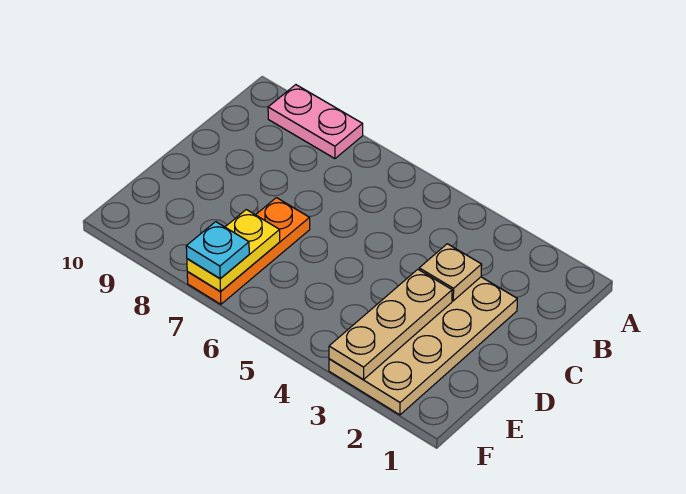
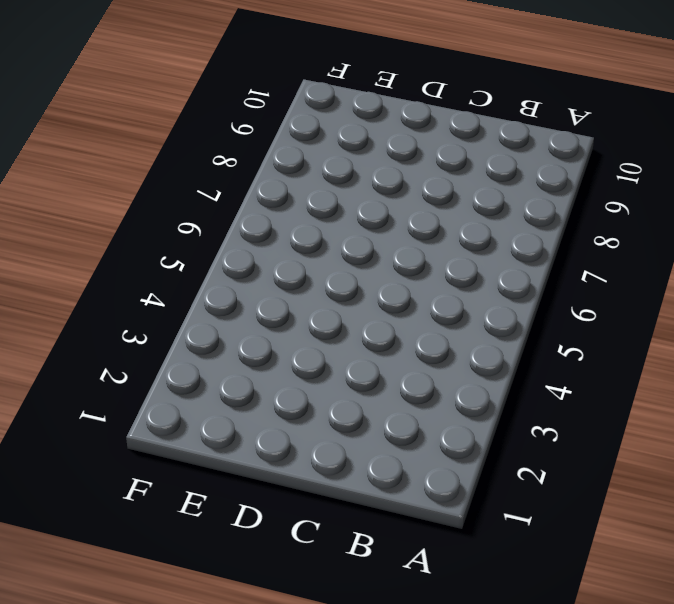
none -> pink 1x2 plate [268,85,363,159]
none -> tan 2x4 plate [329,277,517,415]

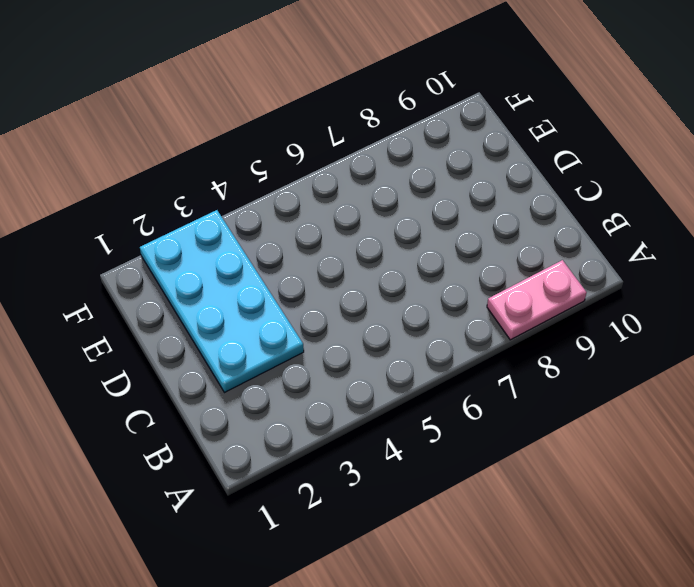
cyan 2x4 plate [140,210,304,393] -> tan 2x4 plate [329,277,517,415]
none -> orange 1x3 plate [187,198,310,304]
none -> tan 1x1 plate [419,244,482,301]

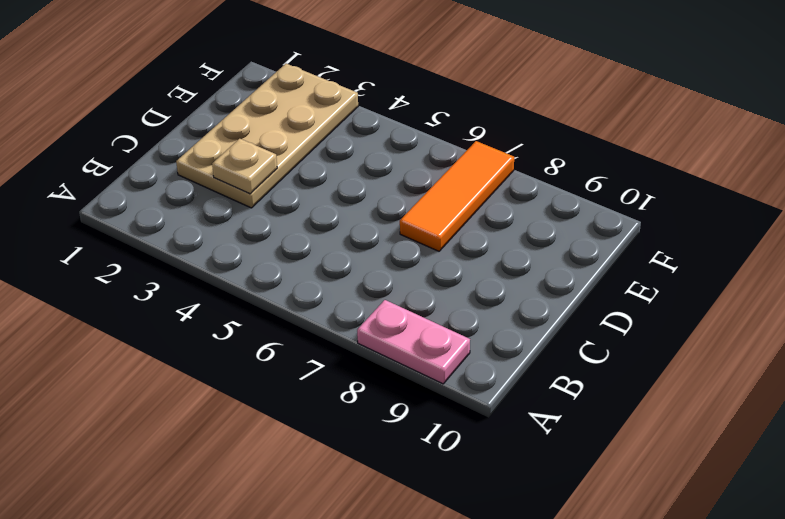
orange 1x3 tile [400,141,514,251] -> orange 1x3 plate [187,198,310,304]
none -> tan 1x3 plate [329,269,452,380]
none -> yellow 1x2 plate [187,210,280,291]

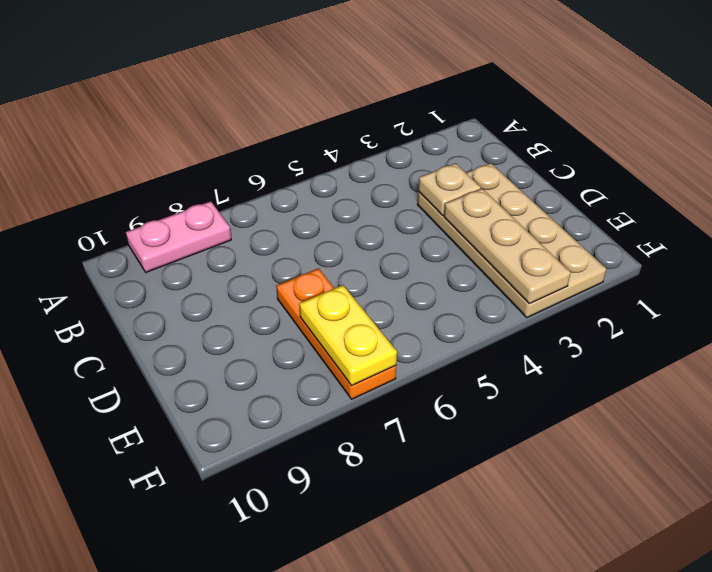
none -> cyan 1x1 plate [186,222,249,279]

